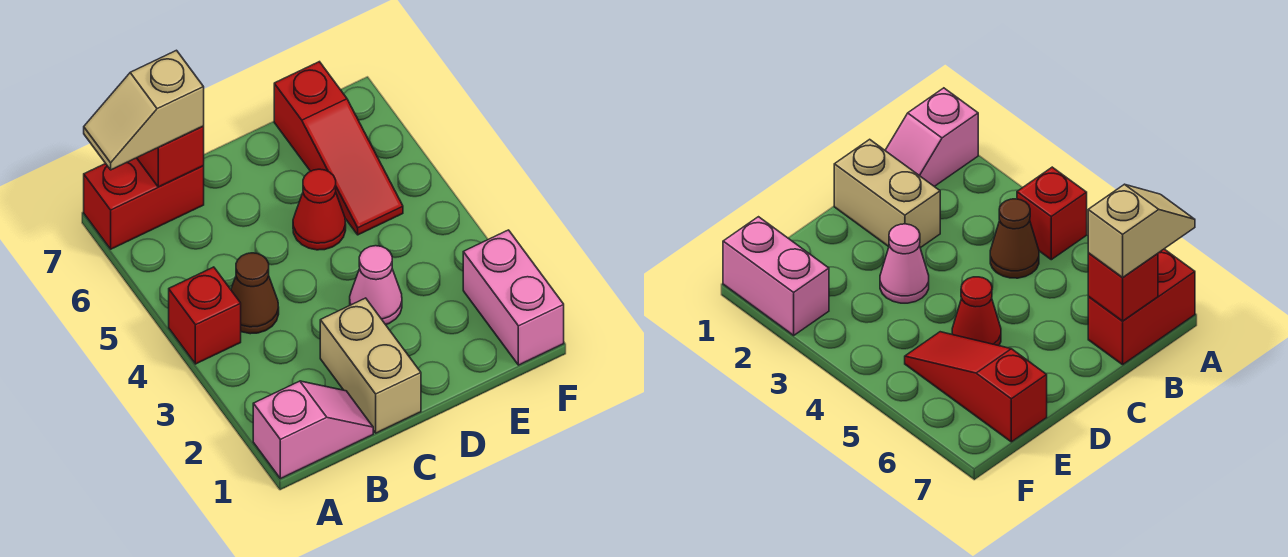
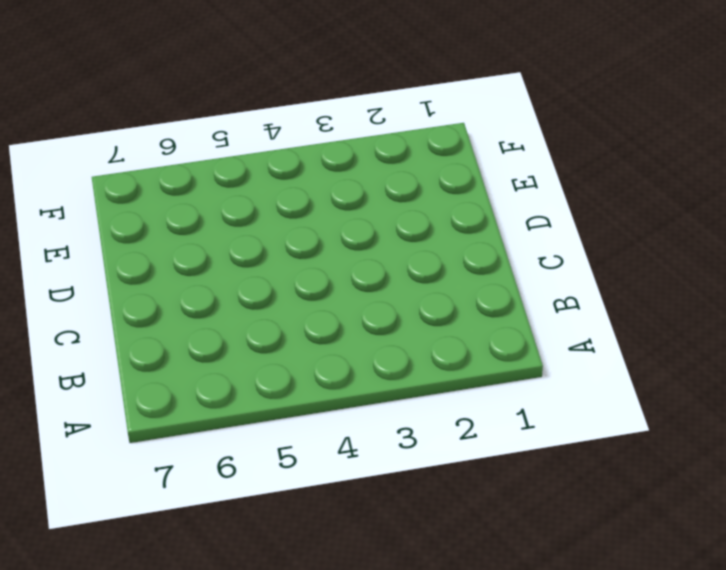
none -> pink 1x2 slope [253,381,373,479]
none -> red 1x1 brick [169,267,241,364]

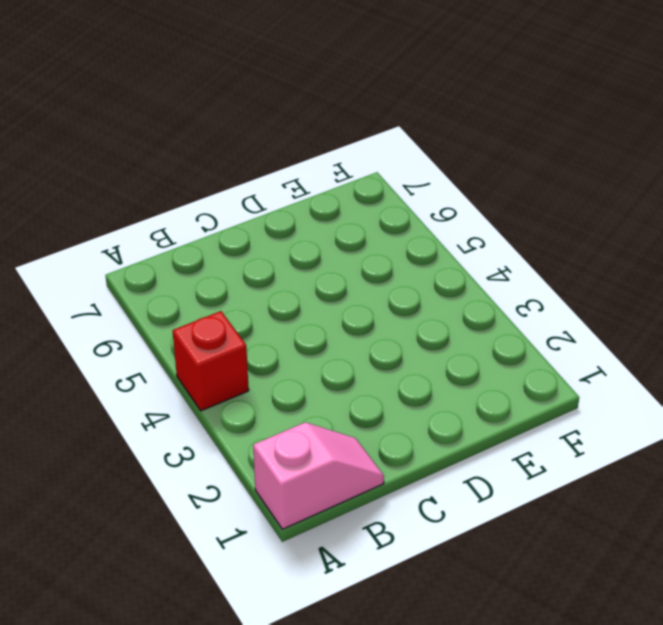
none -> red 1x2 brick [84,158,204,249]
none -> brown 1x1 cone [231,253,279,334]

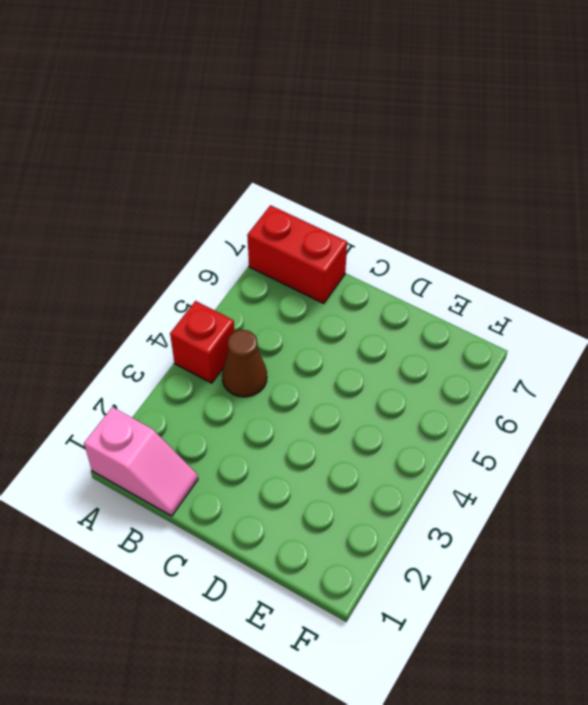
none -> tan 1x2 brick [320,298,421,433]
none -> pink 1x1 cone [350,246,402,325]

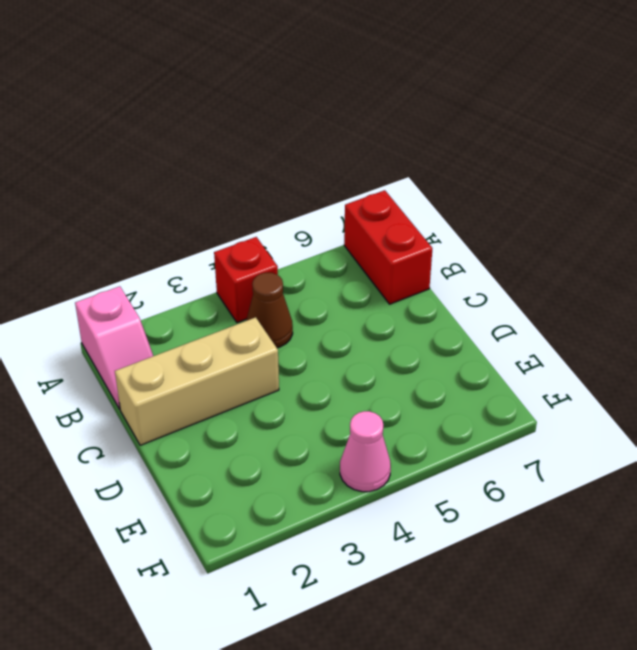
tan 1x3 brick [115,317,279,445] -> tan 1x2 brick [320,298,421,433]
pink 1x1 cone [340,411,391,492] -> pink 1x1 cone moved to [350,246,402,325]
none -> red 1x1 cone [293,169,346,250]
none -> red 1x3 slope [274,62,403,235]

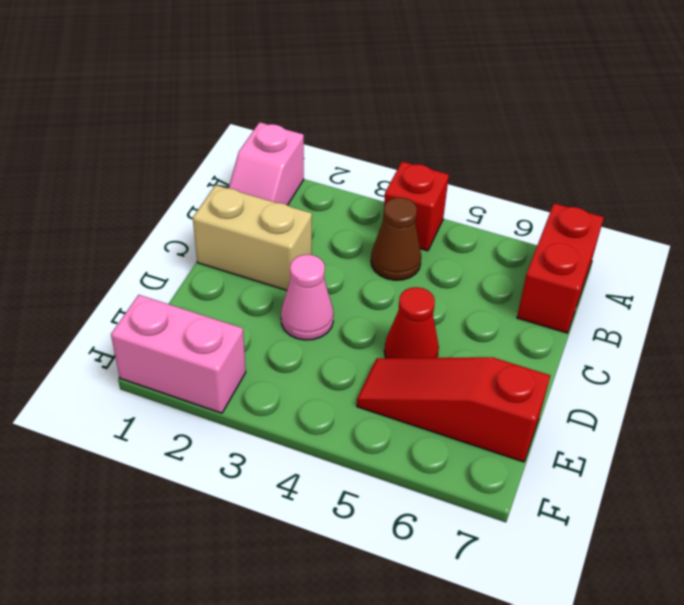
none -> red 1x1 brick [137,126,204,187]
none -> tan 1x2 slope [84,50,204,170]

